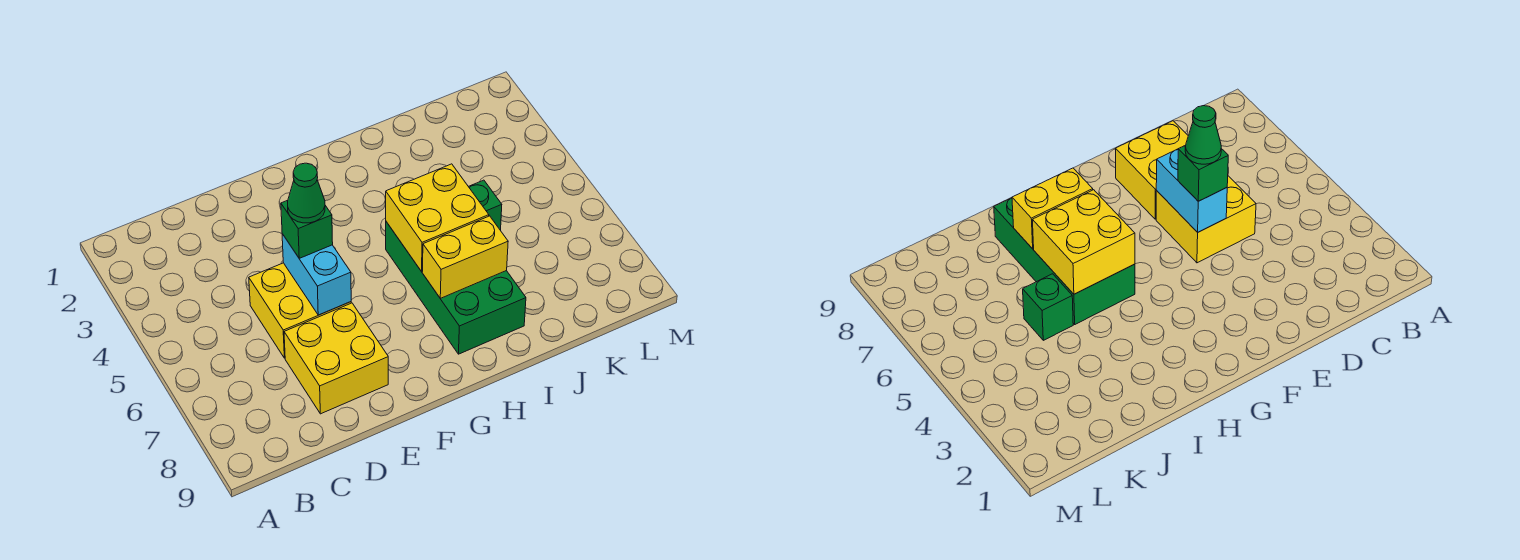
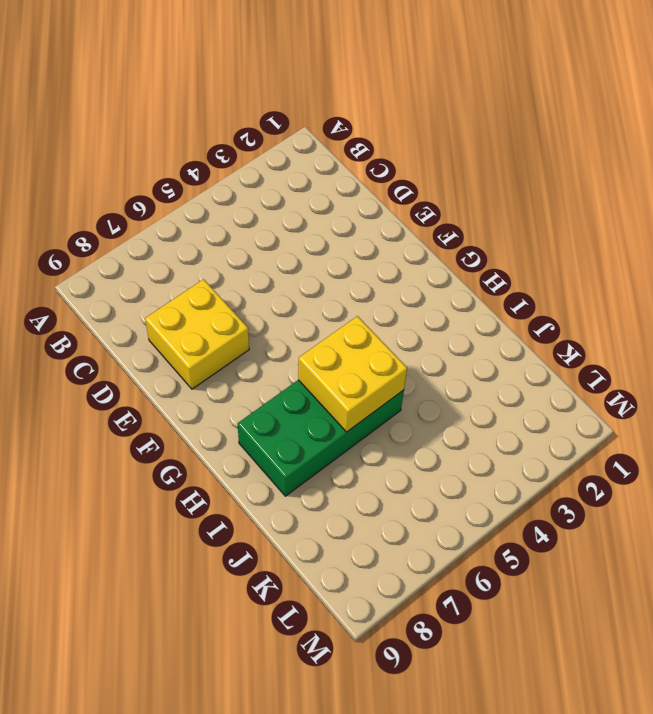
none -> yellow 2x2 brick [249,263,351,358]
none -> green 1x1 brick [468,180,502,230]

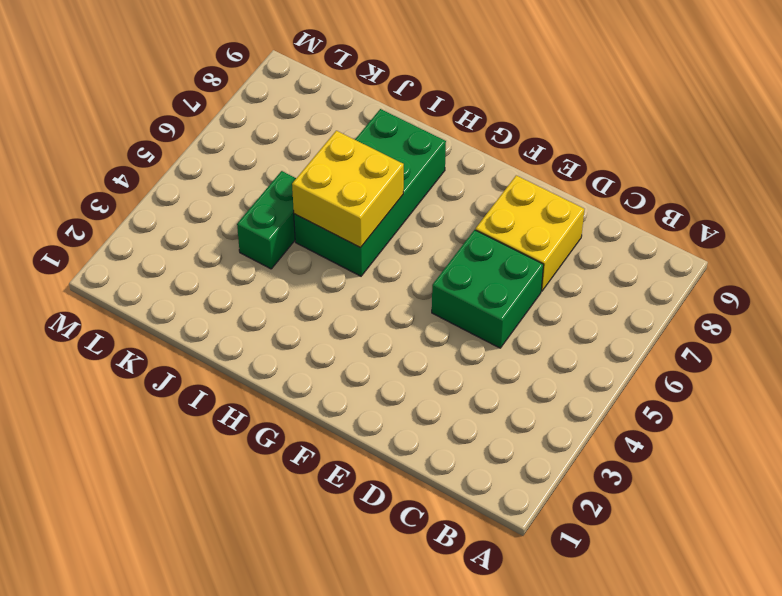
green 2x2 brick [432,230,544,348] -> yellow 2x2 brick [249,263,351,358]
green 1x2 brick [237,171,296,269] -> green 1x1 brick [468,180,502,230]
none -> cyan 1x2 brick [282,234,351,315]
none -> yellow 1x2 brick [422,216,508,298]

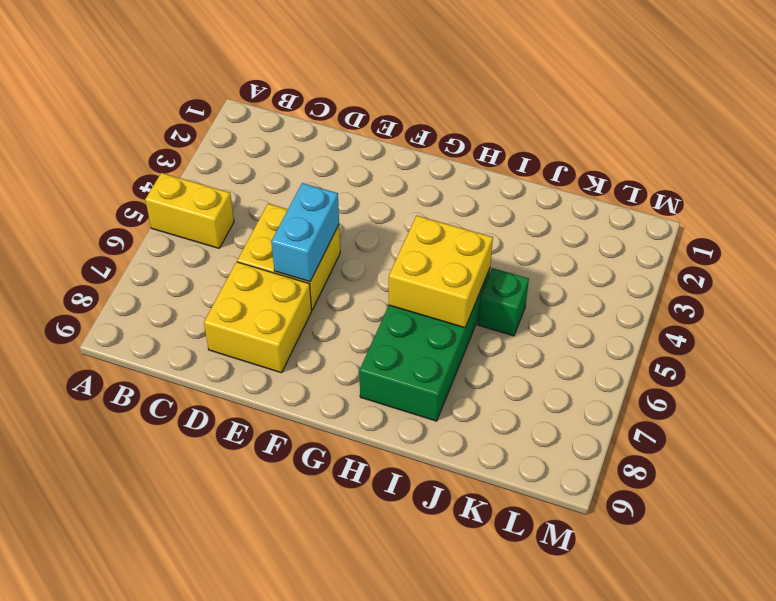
yellow 1x2 brick [145,173,234,248] -> yellow 1x2 brick moved to [422,216,508,298]
none -> green 1x1 brick [281,201,333,258]
none -> green 1x1 cone [288,163,325,223]

